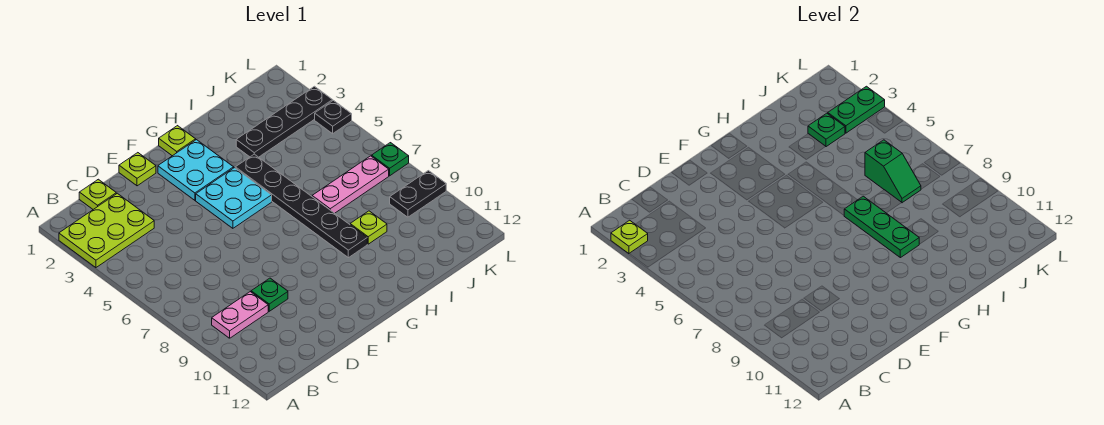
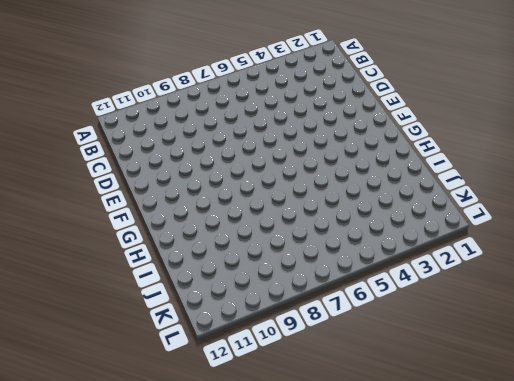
none -> lime 2x3 plate [59,193,154,268]
none -> pink 1x2 plate [212,292,268,338]
none -> lime 1x1 plate [79,179,116,209]

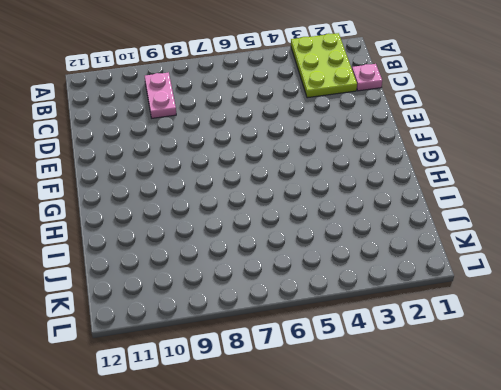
pink 1x1 plate [352,64,382,91] -> lime 1x1 plate [79,179,116,209]
none -> green 1x1 plate [251,278,288,311]
none -> lime 1x1 plate [119,153,156,186]
none -> cyan 2x2 plate [158,140,234,200]

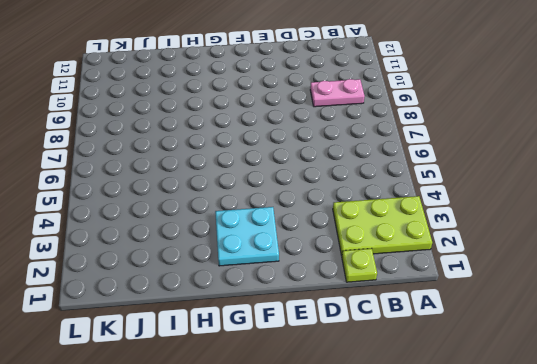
none -> green 1x1 plate [251,278,288,311]
none -> lime 1x1 plate [119,153,156,186]
none -> cyan 2x2 plate [196,168,272,228]

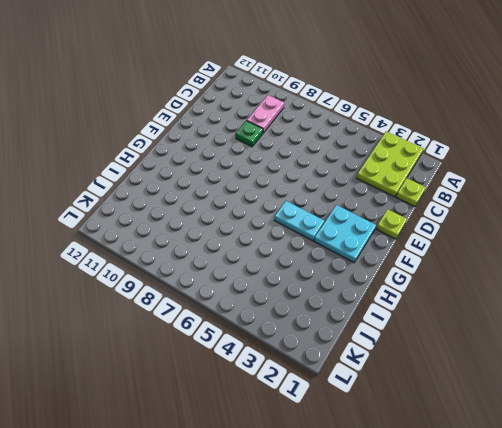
cyan 1x2 plate [274,201,324,241] -> cyan 2x2 plate [196,168,272,228]
none -> lime 1x1 plate [159,126,196,156]
none -> black 1x6 plate [235,154,367,258]
none -> black 1x4 plate [236,86,333,157]

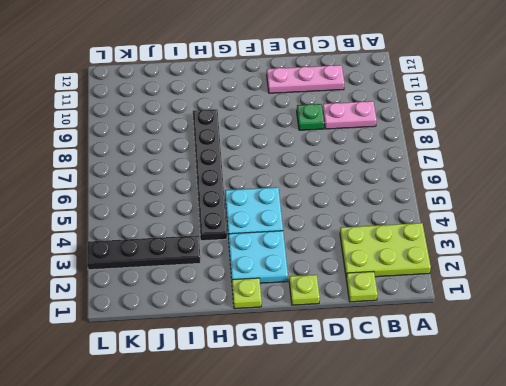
pink 1x3 plate [267,65,344,93] -> pink 1x3 plate moved to [312,156,389,213]
none -> lime 1x1 plate [350,211,387,244]
none -> black 1x2 plate [390,171,446,217]
none -> black 1x1 plate [315,100,352,134]

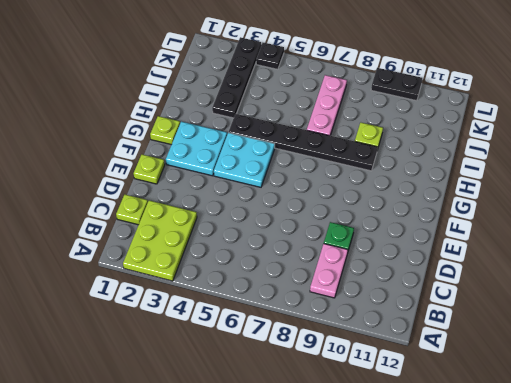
black 1x2 plate [371,68,422,101] -> black 1x2 plate turned to [390,171,446,217]
none -> green 1x1 plate [372,143,409,176]
none -> lime 1x1 plate [611,220,648,254]
none -> green 1x3 plate [844,196,919,258]

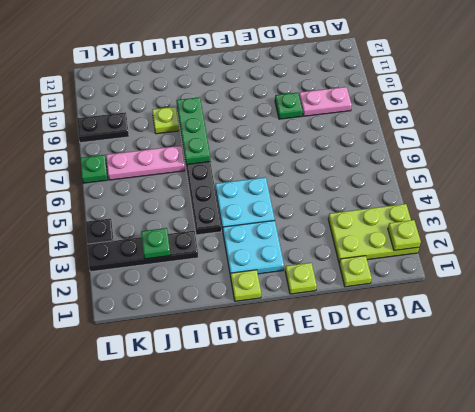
none -> green 1x2 slope [865,140,921,203]
none -> green 1x2 plate [828,86,885,133]

